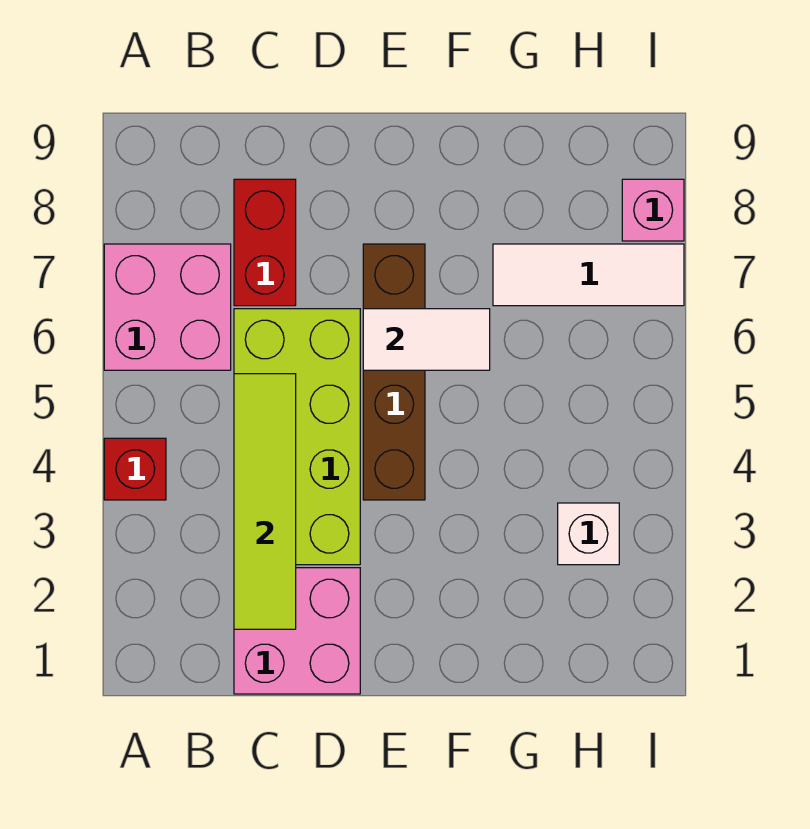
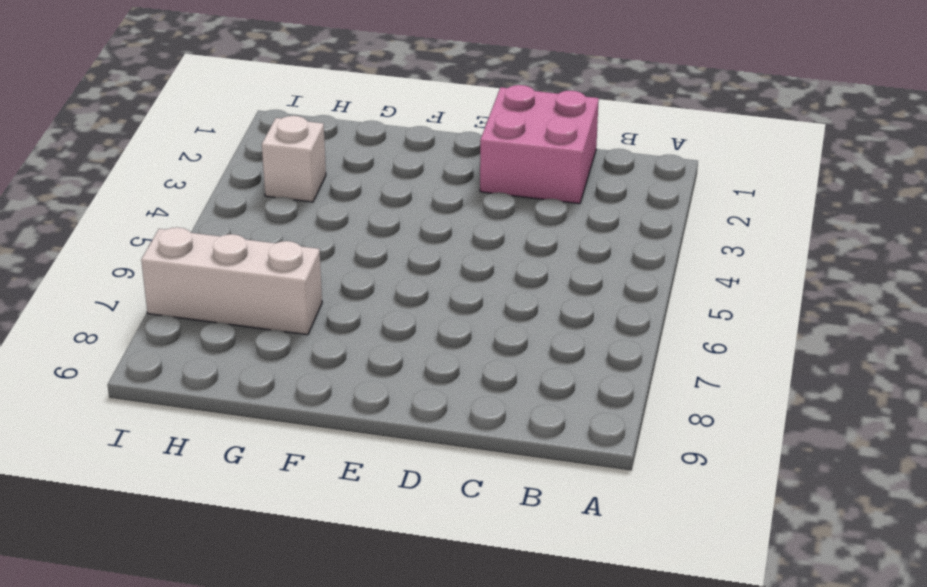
white 1x3 brick [141,227,322,335] -> white 1x3 tile [493,244,684,306]
none -> red 1x1 brick [104,438,166,500]
none -> pink 2x2 brick [104,244,231,370]

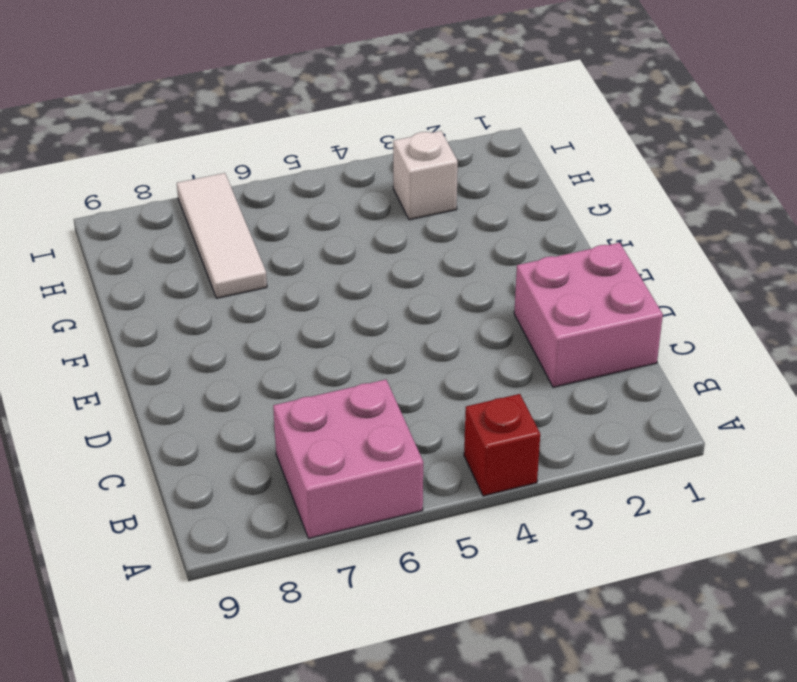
none -> lime 2x4 brick [234,309,360,565]
none -> red 1x2 brick [234,179,296,306]

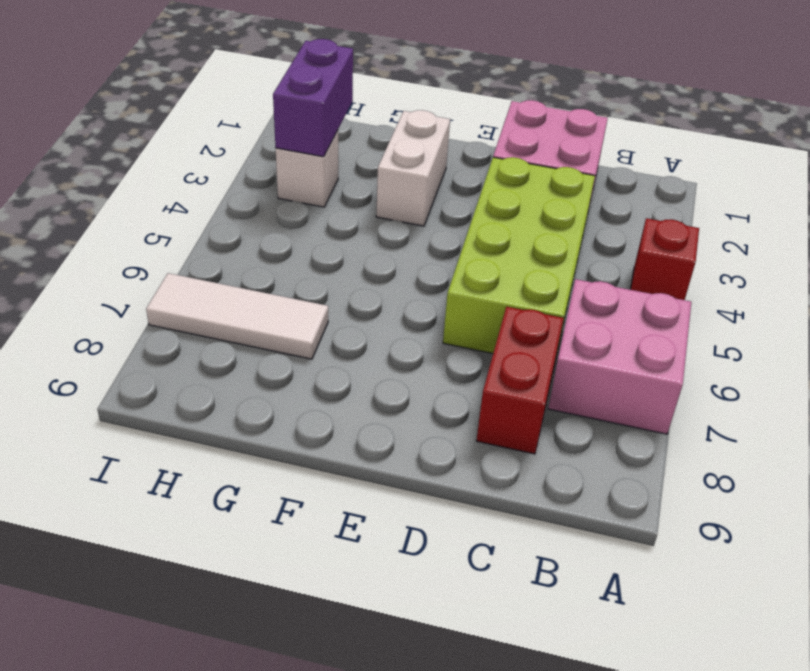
white 1x2 brick [376,110,450,226] -> none
purple 1x2 brick [273,39,353,157] -> none
none -> brown 1x4 brick [363,244,425,500]
none -> pink 1x1 brick [622,179,684,241]

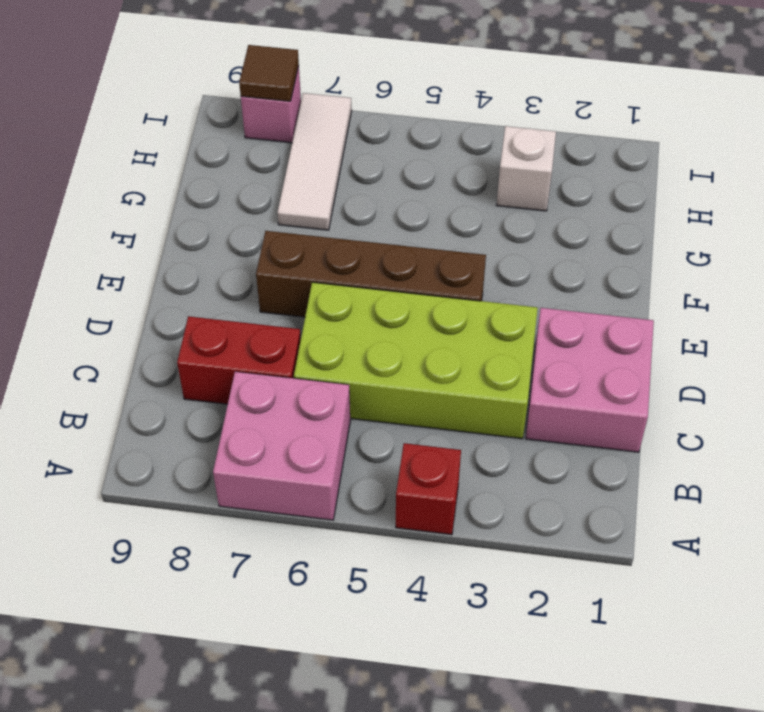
brown 1x1 tile [239,45,299,101] -> none
none -> lime 1x4 tile [234,374,296,629]
none -> white 1x2 tile [363,309,490,370]

